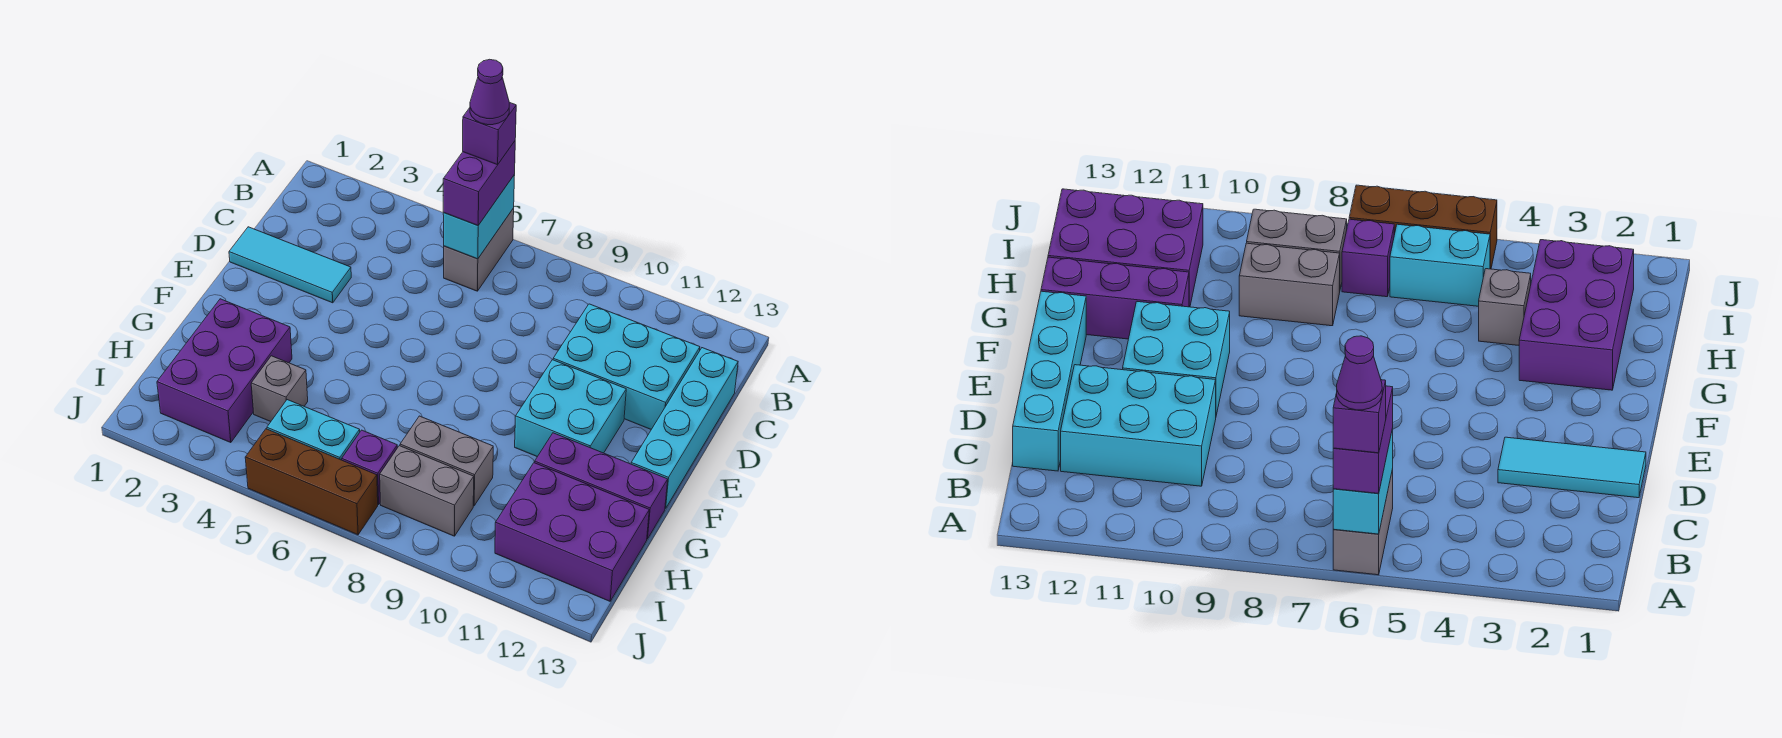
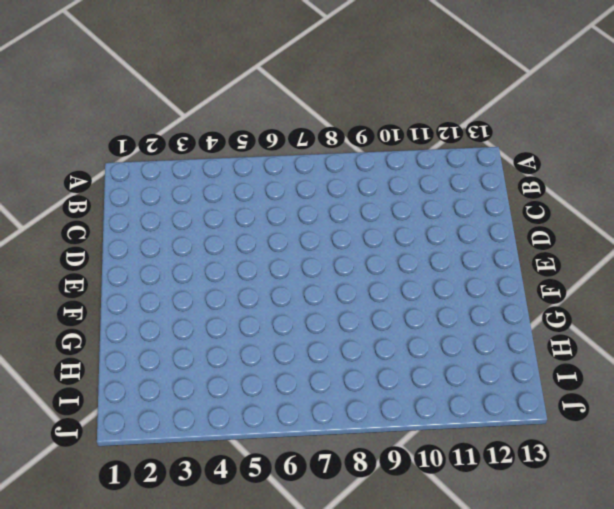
none -> grey 1x2 brick [444,208,514,291]
none -> cyan 2x3 brick [553,304,700,429]
none -> cyan 1x4 brick [631,348,738,509]

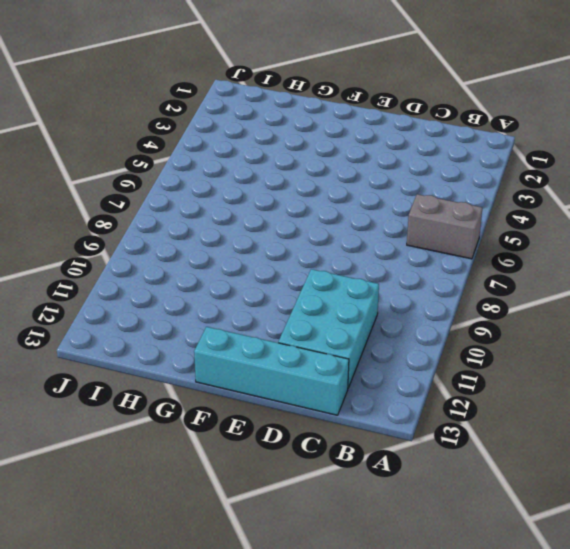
none -> cyan 1x3 tile [229,227,351,303]
none -> cyan 2x2 brick [515,360,626,457]
none -> purple 2x3 brick [157,299,292,443]

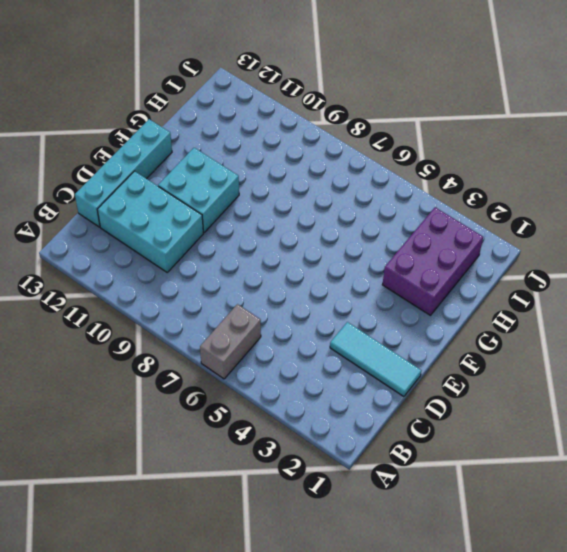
none -> purple 1x3 brick [535,433,668,539]
none -> grey 1x1 brick [251,356,308,422]
none -> grey 1x2 brick [400,416,493,506]

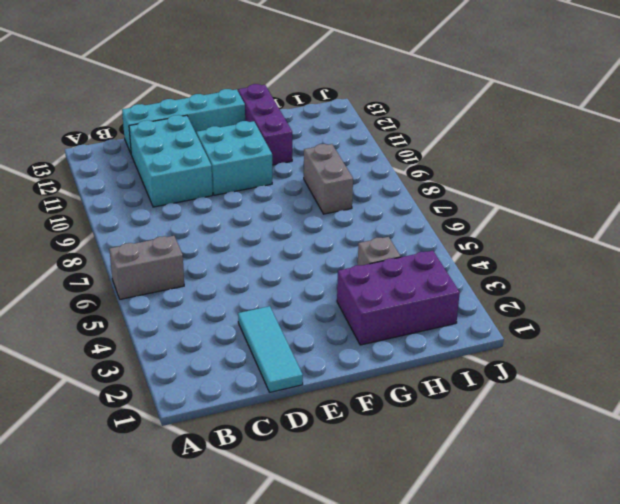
none -> purple 2x3 brick [495,463,649,601]
none -> cyan 1x2 brick [267,400,360,460]
none -> purple 1x1 brick [342,430,397,504]

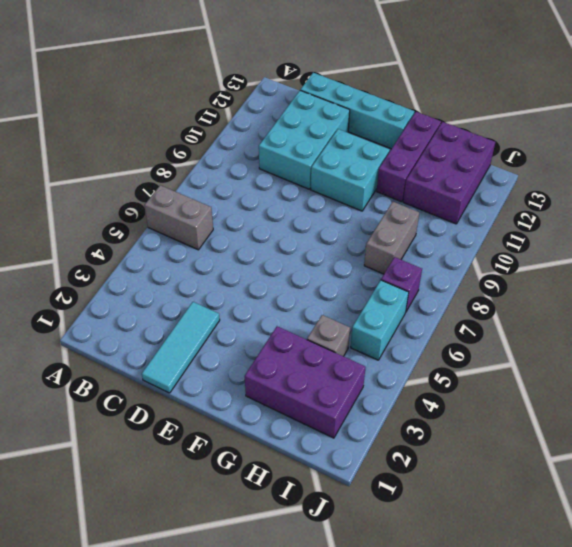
none -> grey 1x2 brick [380,446,474,536]
none -> brown 1x3 brick [245,429,378,535]
none -> cyan 1x2 brick [443,175,515,259]

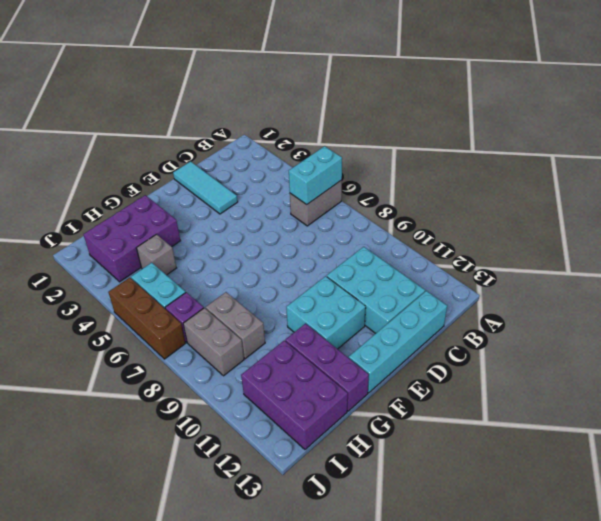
none -> purple 1x2 brick [443,141,515,225]
none -> purple 1x1 brick [463,102,516,165]
none -> purple 1x1 cone [470,59,509,125]

